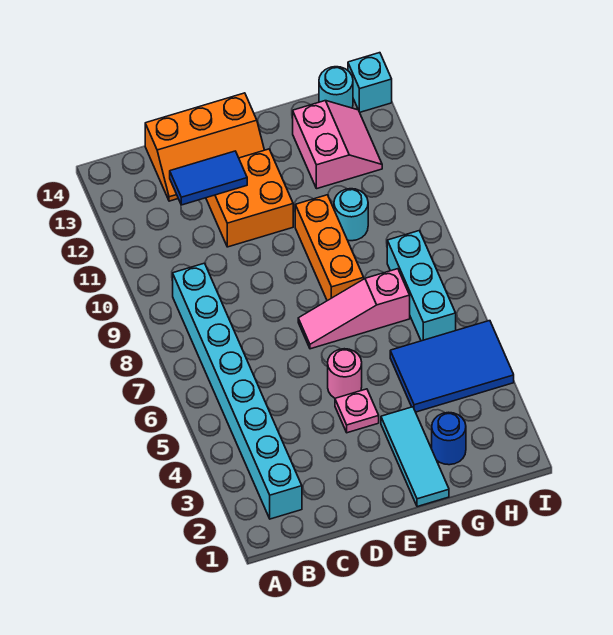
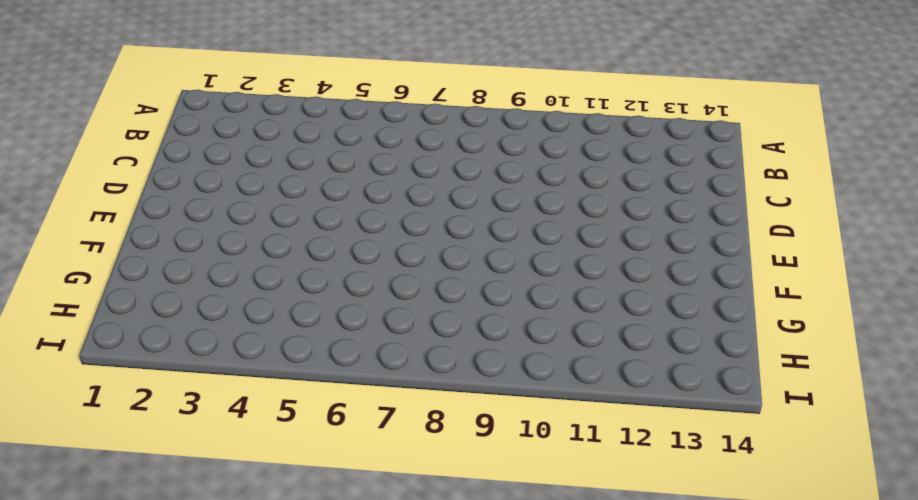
none -> cyan 1x8 brick [173,263,302,519]
none -> orange 2x3 slope [145,93,264,201]
none -> orange 2x2 brick [206,149,293,247]

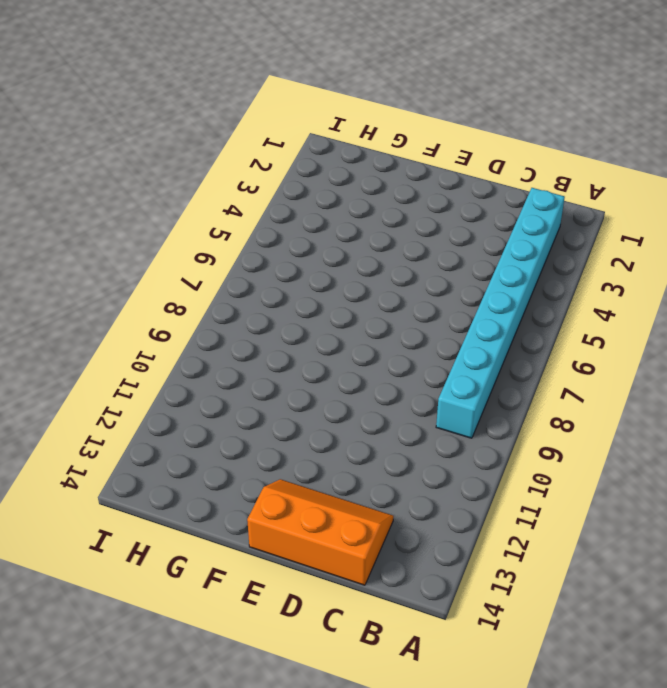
none -> orange 2x2 brick [206,149,293,247]
none -> pink 1x1 plate [335,389,379,433]
none -> pink 1x1 round brick [328,349,362,398]

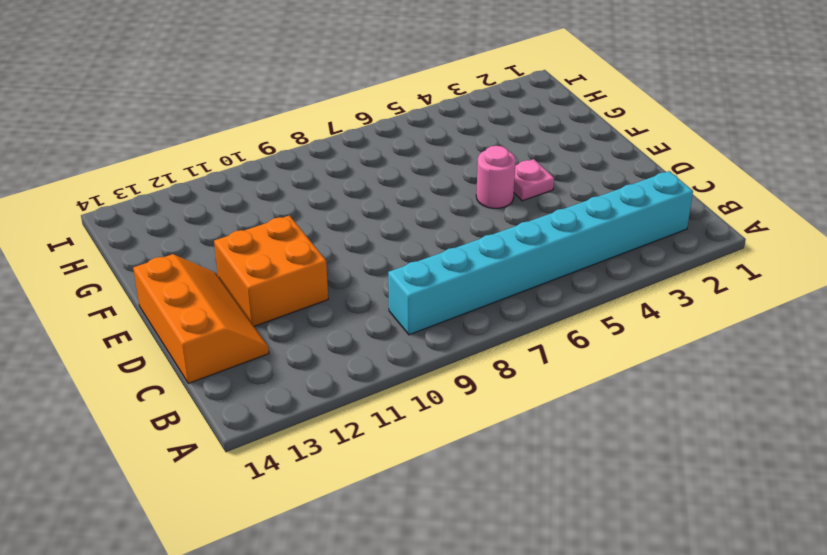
none -> pink 1x3 slope [298,269,410,349]
none -> cyan 1x3 tile [381,407,449,507]
none -> orange 1x3 brick [295,195,364,301]

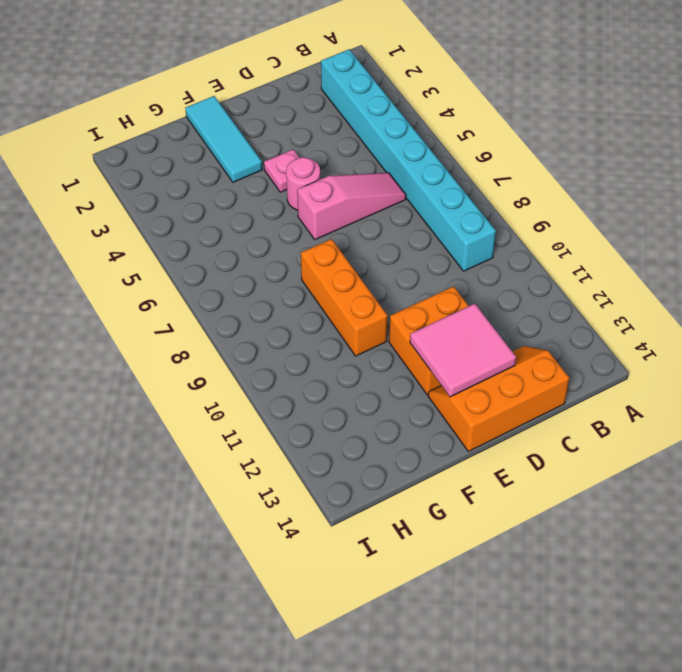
pink 1x3 slope [297,173,406,240] -> pink 1x3 slope moved to [298,269,410,349]
pink 2x2 tile [410,304,516,397] -> blue 1x2 tile [170,151,247,205]
none -> blue 1x1 round brick [432,412,466,465]
none -> blue 2x3 tile [390,321,514,412]
none -> cyan 1x1 round brick [334,189,368,241]

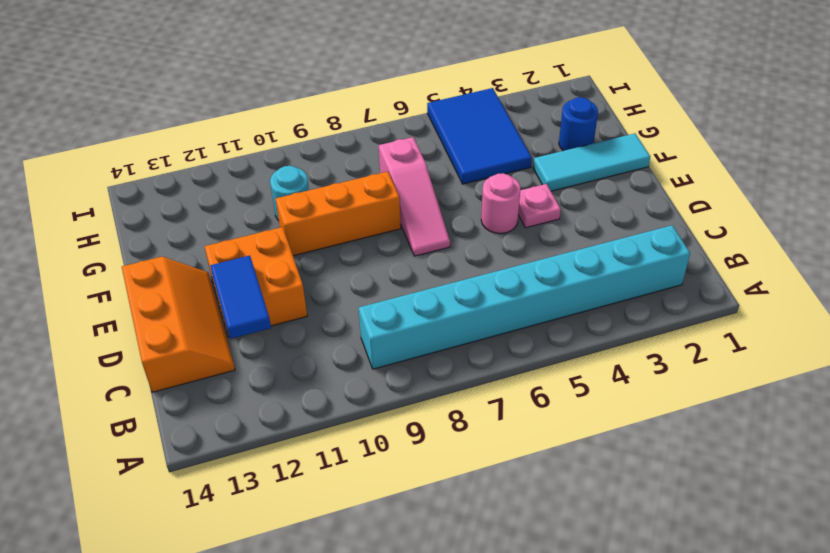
none -> pink 2x2 slope [293,101,382,189]
none -> cyan 1x3 brick [387,231,456,341]
none -> cyan 1x1 round brick [319,67,353,108]

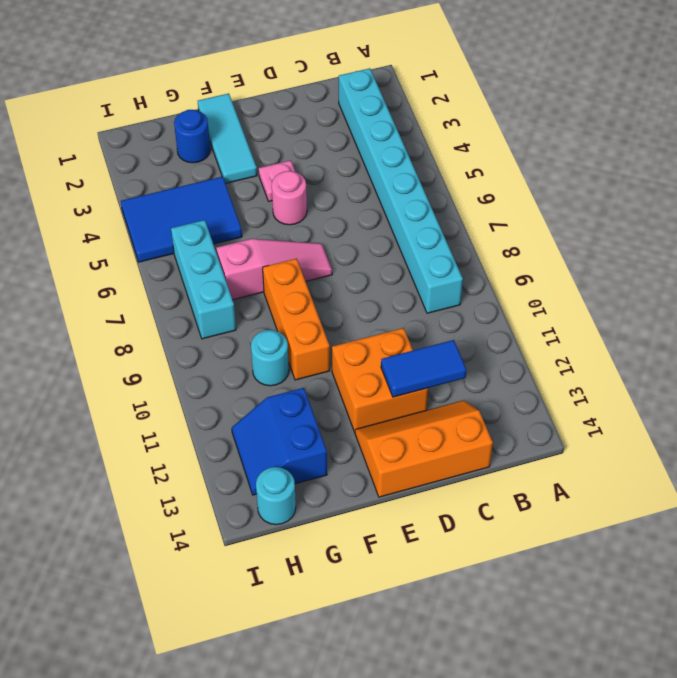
blue 2x2 slope [232,388,327,495] -> pink 2x2 slope [293,101,382,189]
none -> cyan 1x1 brick [348,53,392,112]

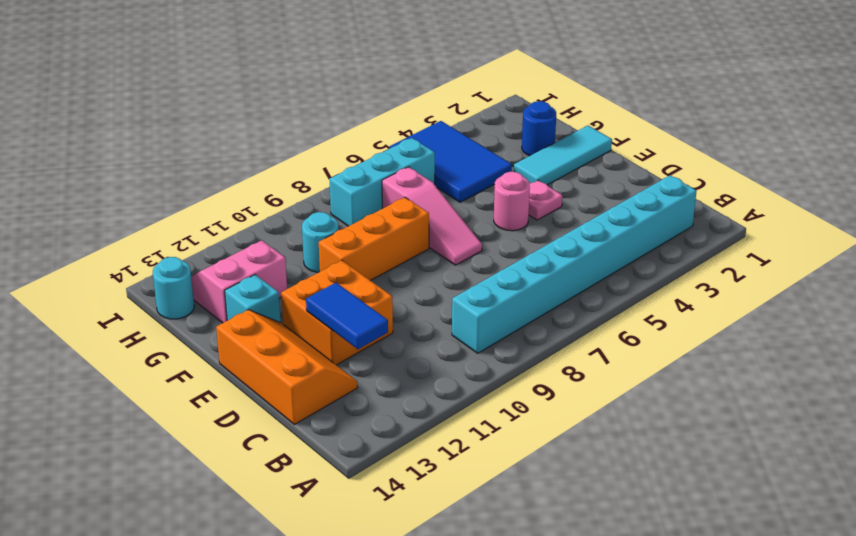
cyan 1x1 brick [225,275,281,323] -> cyan 1x1 brick moved to [348,53,392,112]

